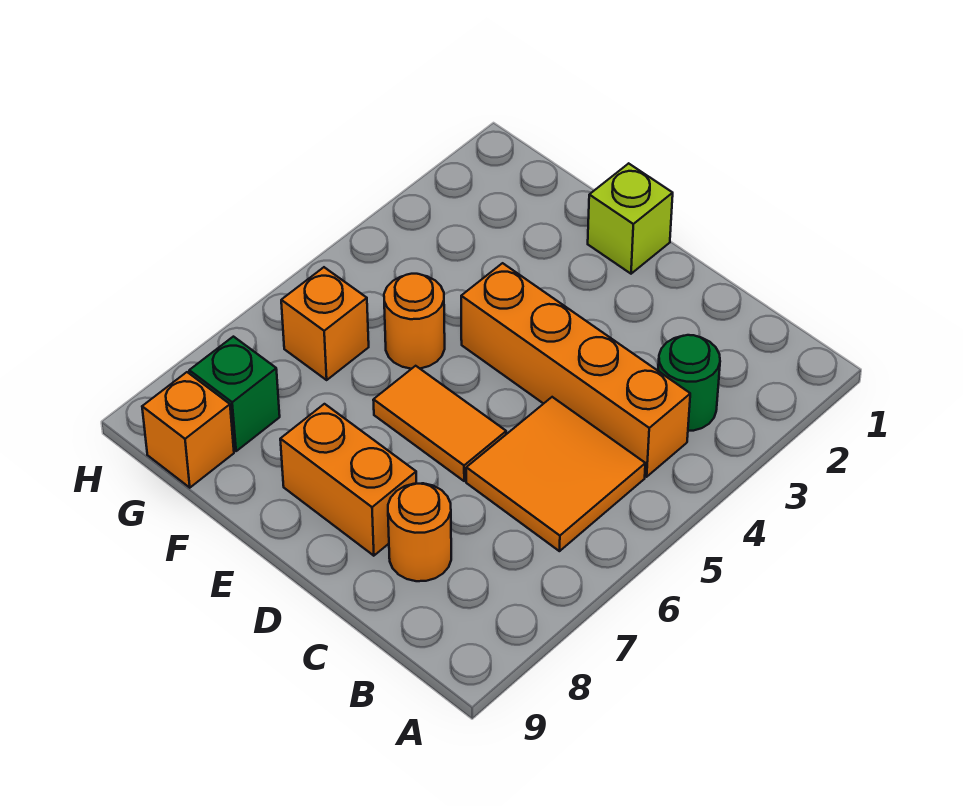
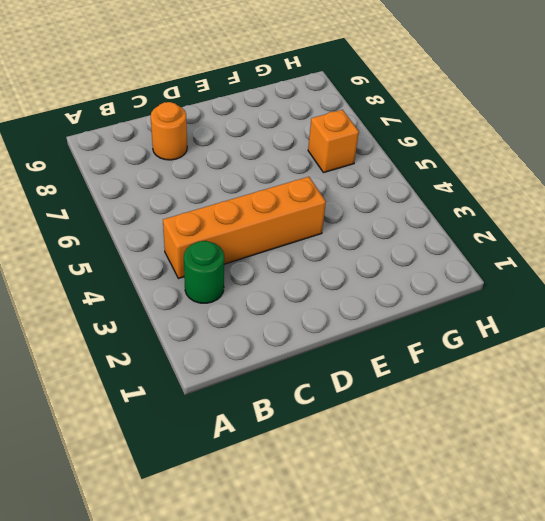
none -> orange 2x2 tile [466,397,645,551]
none -> orange 1x2 tile [373,366,506,481]

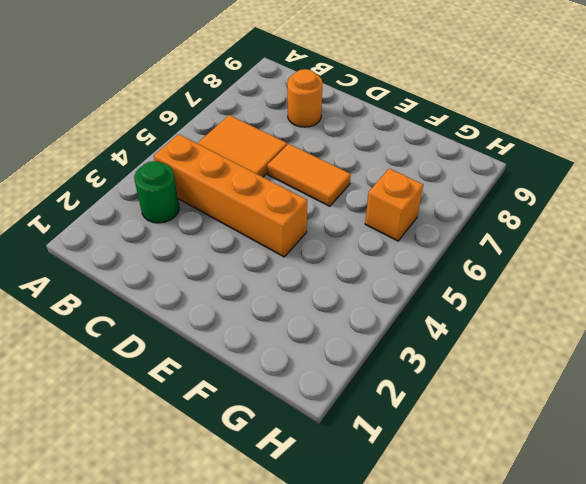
none -> orange 1x2 brick [280,404,416,556]
none -> lime 1x1 brick [588,163,673,274]

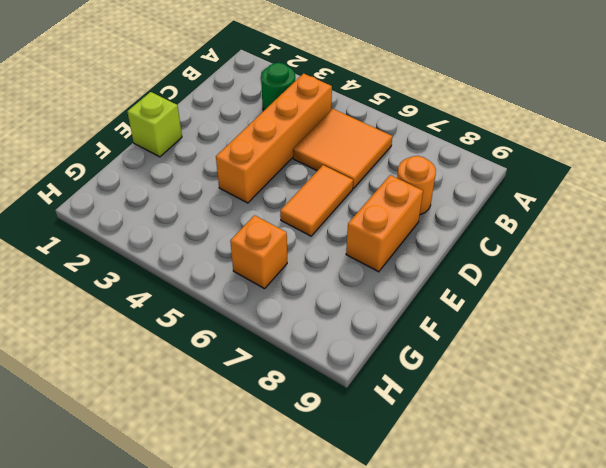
none -> orange 1x1 round brick [384,274,445,369]
none -> green 1x1 brick [189,337,280,451]

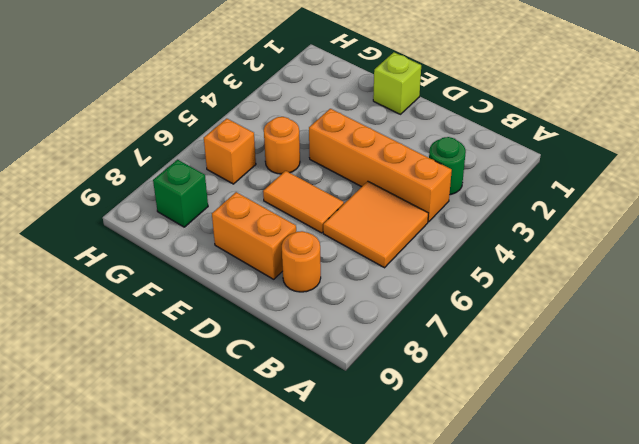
none -> orange 1x1 brick [142,372,234,488]

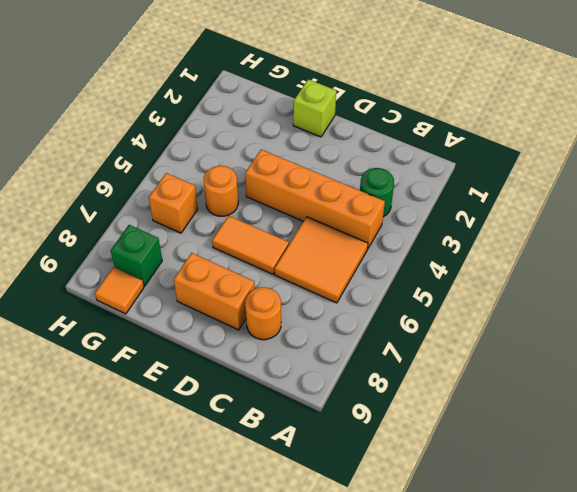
orange 1x1 tile [95,267,144,314] -> orange 1x1 brick [142,372,234,488]

